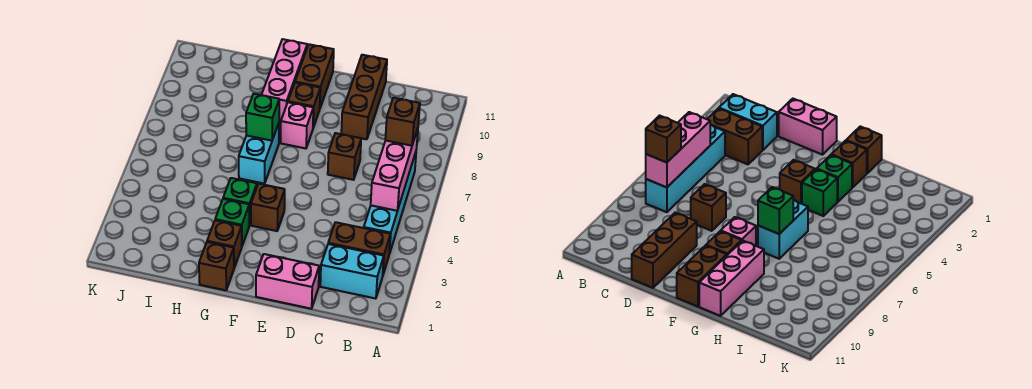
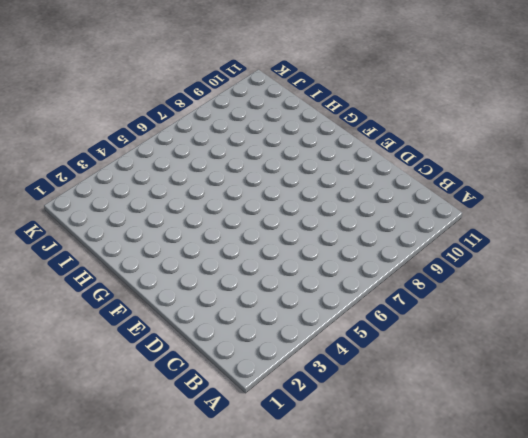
none -> cyan 1x2 brick [320,244,384,299]
none -> brown 1x2 brick [328,222,391,274]
none -> cyan 1x4 brick [364,152,416,253]

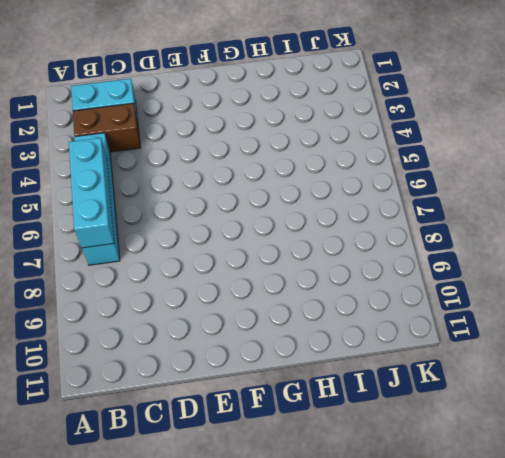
cyan 1x3 brick [69,138,114,248] -> pink 1x3 brick [371,129,418,211]
none -> pink 1x2 brick [256,254,319,309]
none -> brown 1x1 brick [328,133,361,180]
none -> brown 1x3 brick [341,55,387,139]

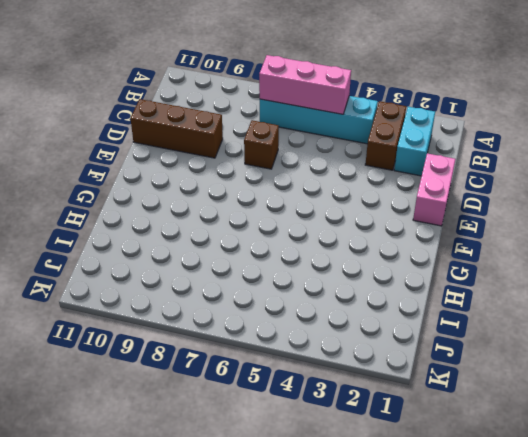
none -> brown 1x1 brick [251,184,285,231]
none -> pink 1x1 brick [281,102,313,148]
none -> brown 1x1 brick [288,83,320,127]

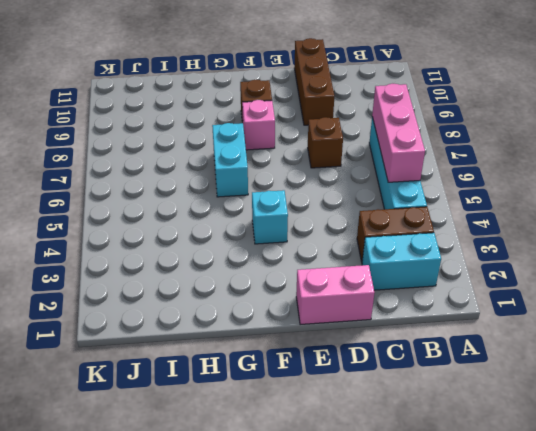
cyan 1x1 brick [252,190,288,244] -> brown 1x1 brick [251,184,285,231]
none -> brown 1x2 brick [295,44,334,108]
none -> brown 1x1 brick [199,242,234,290]
none -> brown 1x1 brick [207,220,242,268]

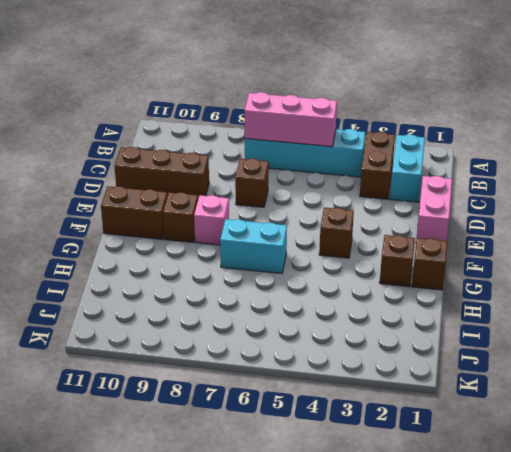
none -> green 1x1 brick [215,199,249,246]
none -> green 1x1 brick [223,178,257,225]
none -> pink 1x3 brick [262,39,307,122]

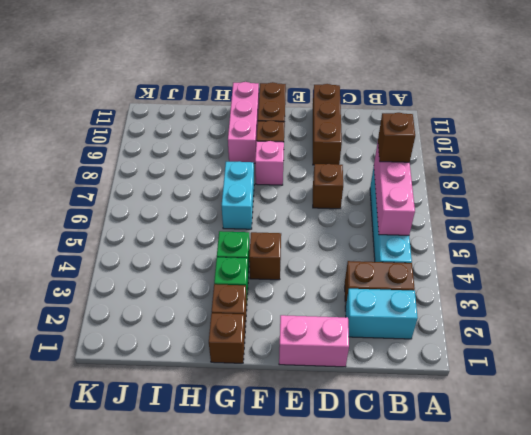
none -> green 1x1 brick [246,94,279,141]

